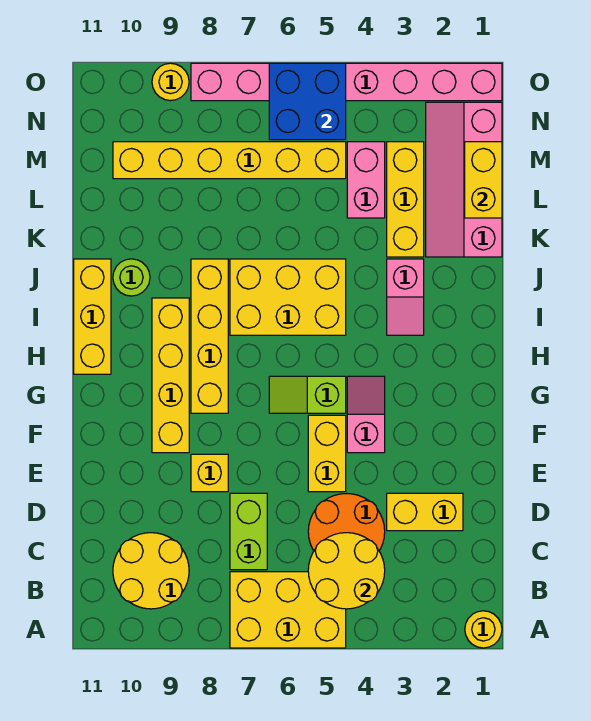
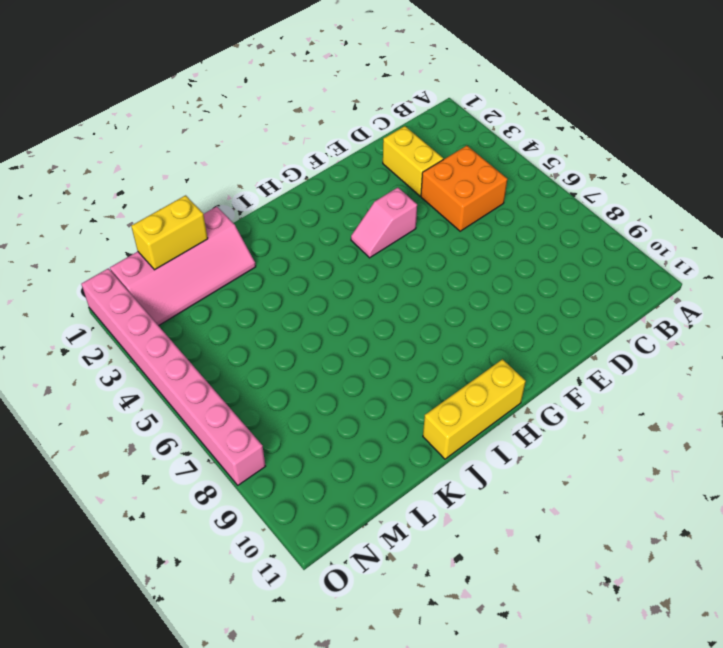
orange 2x2 brick [421,146,507,231] -> orange 2x2 round brick [308,494,385,551]
none -> yellow 1x1 round brick [465,611,502,648]
none -> yellow 2x3 brick [230,572,346,648]
none -> yellow 2x2 round brick [113,533,189,609]

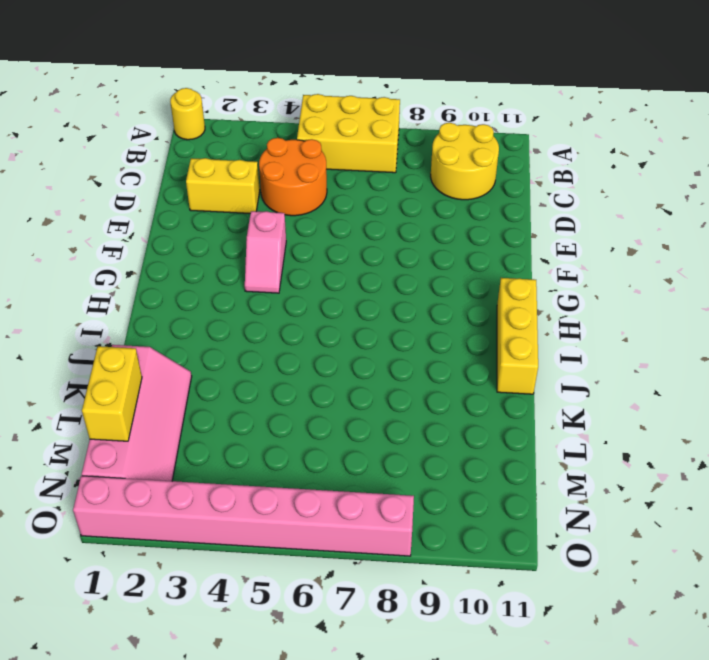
none -> lime 1x2 brick [230,493,267,570]
none -> yellow 1x2 brick [308,415,346,492]
none -> yellow 1x1 brick [191,454,228,492]

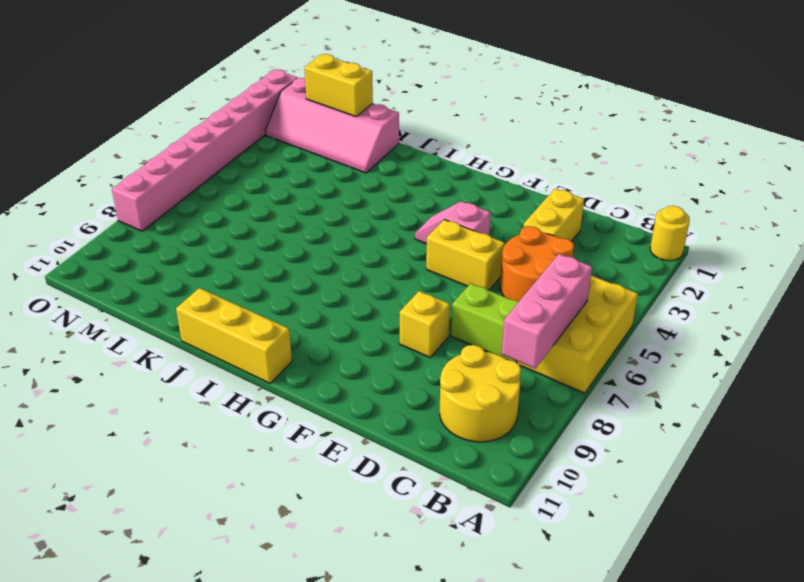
pink 1x3 brick [502,254,592,369] -> none
none -> yellow 1x4 brick [152,298,189,453]
none -> lime 1x2 slope [269,376,346,413]
none -> yellow 1x4 brick [191,259,228,413]

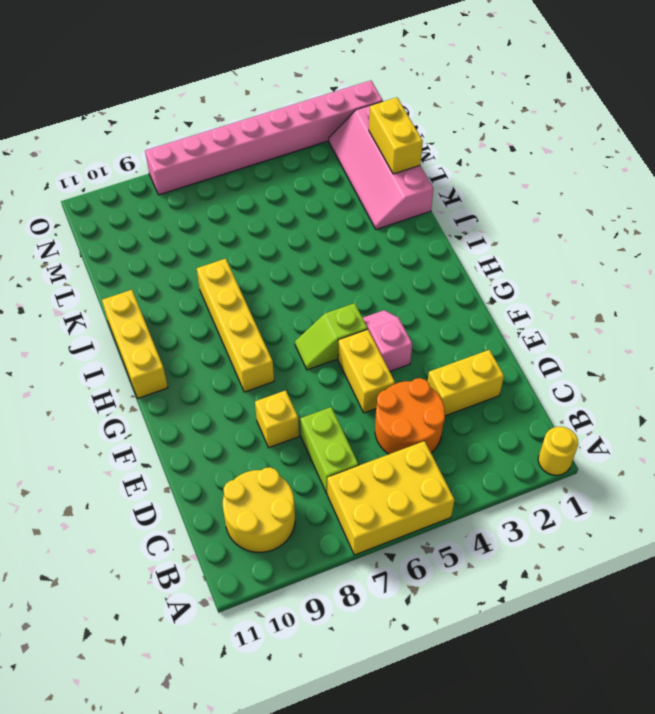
none -> yellow 1x4 brick [152,298,189,453]
none -> pink 1x2 slope [387,259,424,335]
none -> yellow 2x3 brick [230,259,346,335]

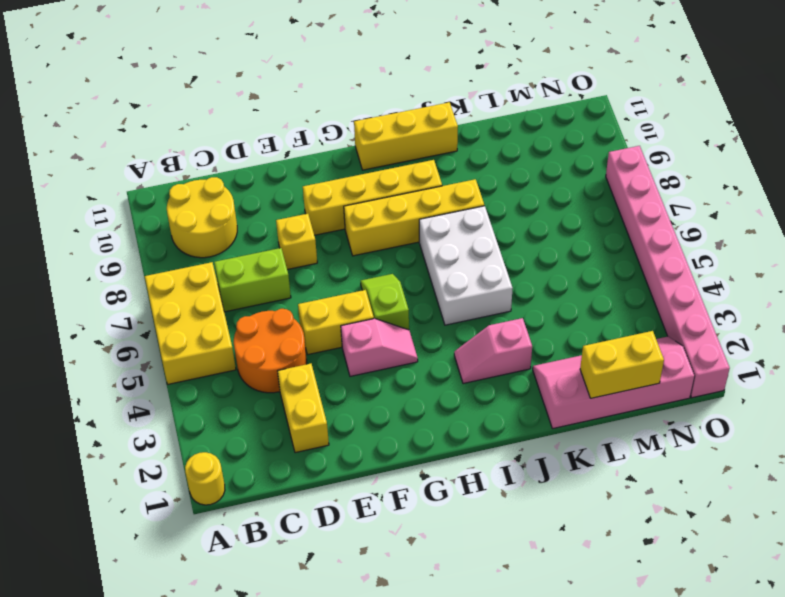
white 2x3 brick [419,206,513,325] -> yellow 2x3 brick [230,259,346,335]
none -> lime 1x1 round brick [113,259,150,296]
none -> yellow 1x3 brick [387,142,424,257]
none -> pink 1x2 brick [347,142,385,218]

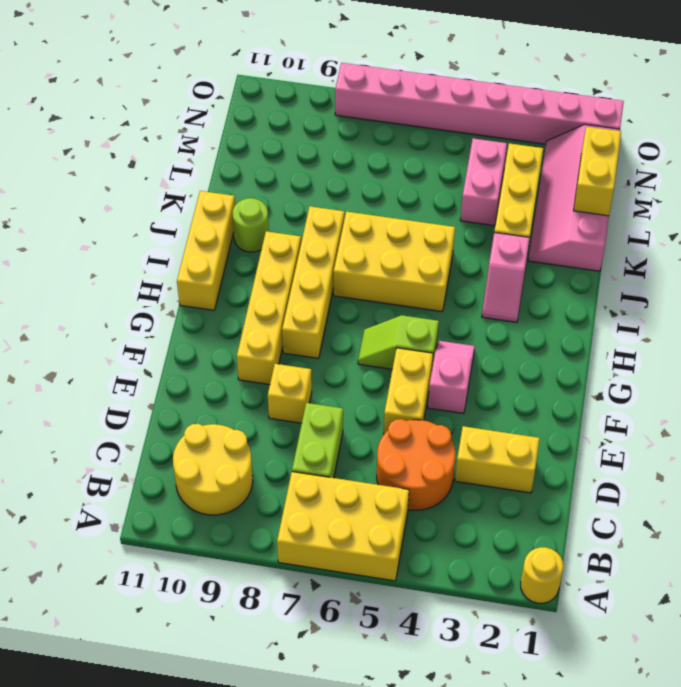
none -> yellow 1x6 brick [113,142,346,179]
none -> yellow 1x1 round brick [152,63,189,101]
none -> yellow 2x2 round brick [308,533,385,609]

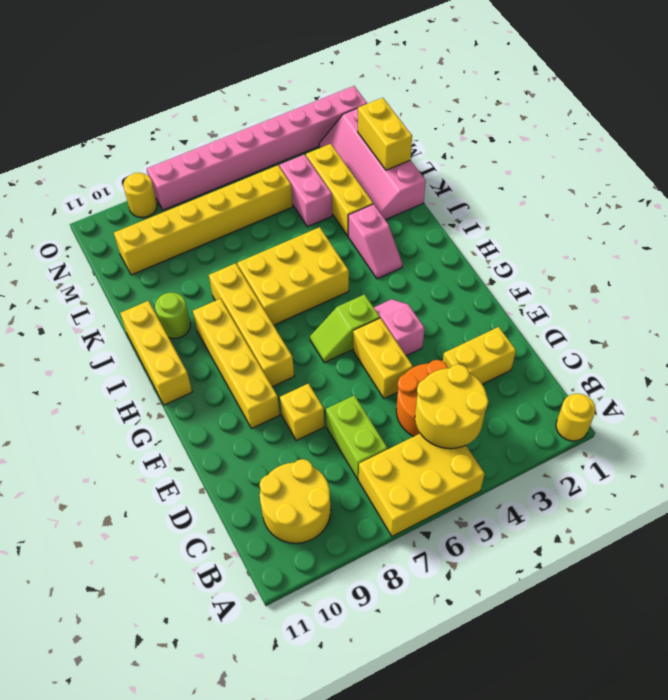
none -> blue 2x2 brick [269,63,346,140]

